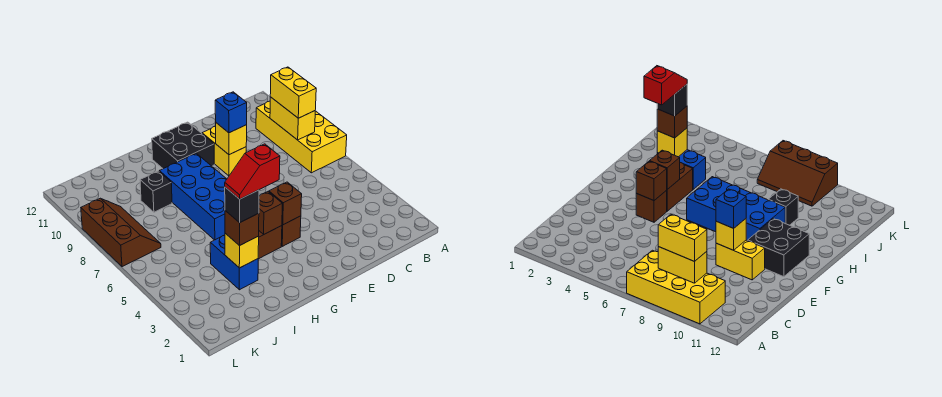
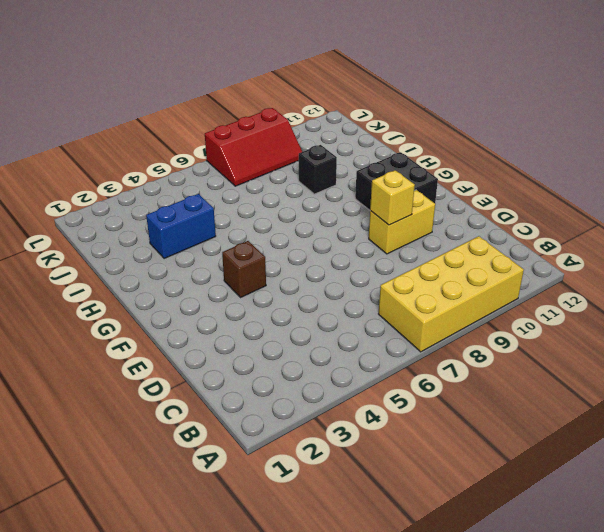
red 2x3 slope [205,108,302,186] -> brown 2x3 slope [81,198,161,267]
none -> brown 1x2 brick [258,226,282,259]
none -> blue 2x4 brick [159,153,227,240]
none -> yellow 1x2 brick [270,97,315,140]

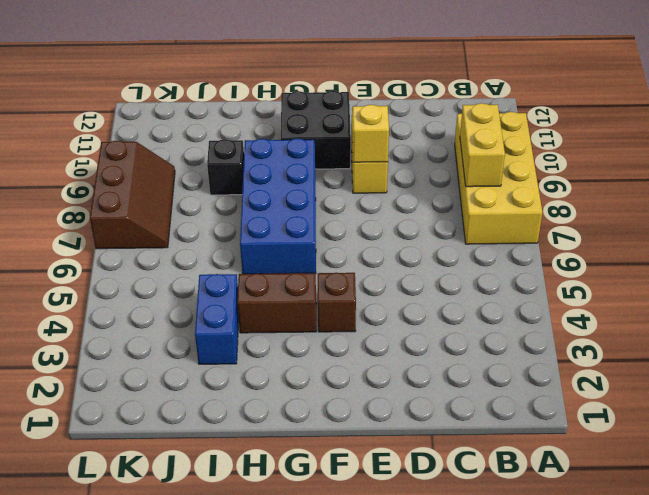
none -> brown 1x1 brick [269,182,302,225]
none -> brown 1x1 brick [259,192,282,235]
none -> yellow 1x1 brick [225,233,259,268]

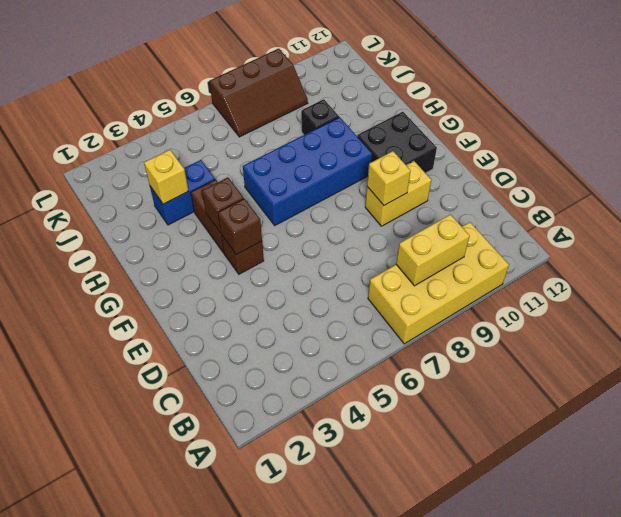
none -> yellow 1x2 brick [270,67,316,118]
none -> blue 1x1 brick [215,92,247,133]
none -> brown 1x1 brick [225,211,259,246]

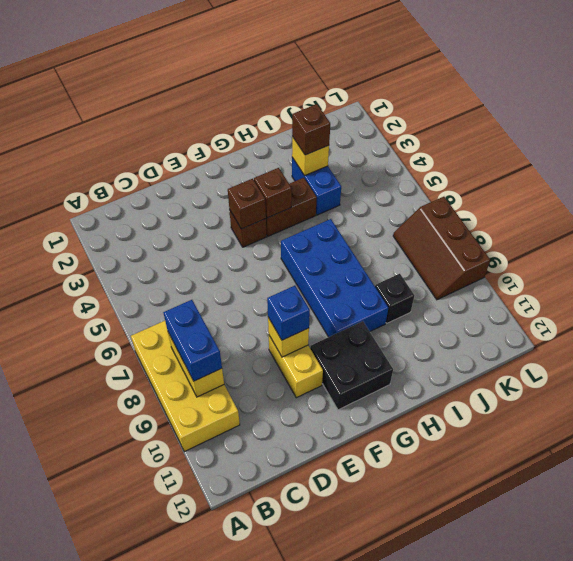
blue 1x2 brick [163,300,222,381] -> yellow 1x2 brick [270,67,316,118]
none -> black 1x1 brick [225,187,259,223]
none -> red 1x2 slope [225,144,280,199]

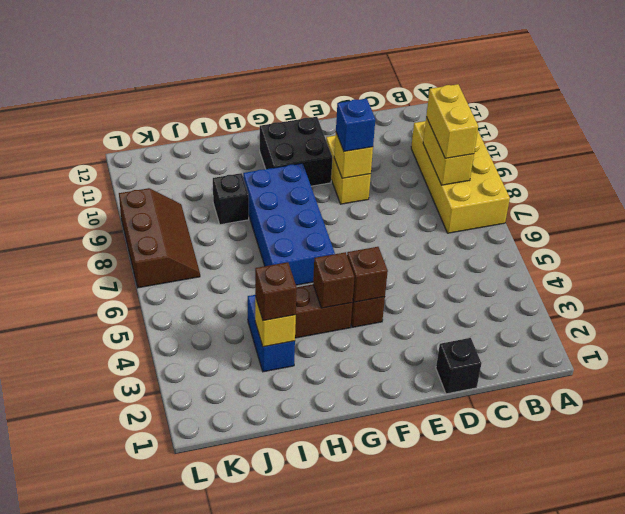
black 1x1 brick [436,338,481,394] -> black 1x1 brick moved to [225,187,259,223]
none -> red 1x2 slope [225,144,280,199]

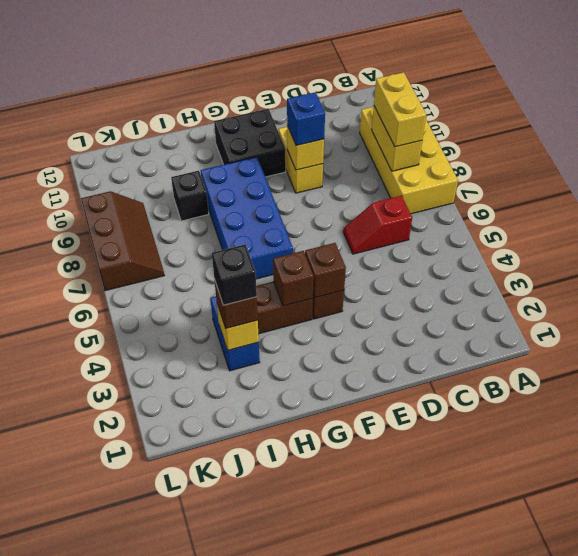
red 1x2 slope [343,196,412,254] -> red 1x2 slope moved to [225,144,280,199]

